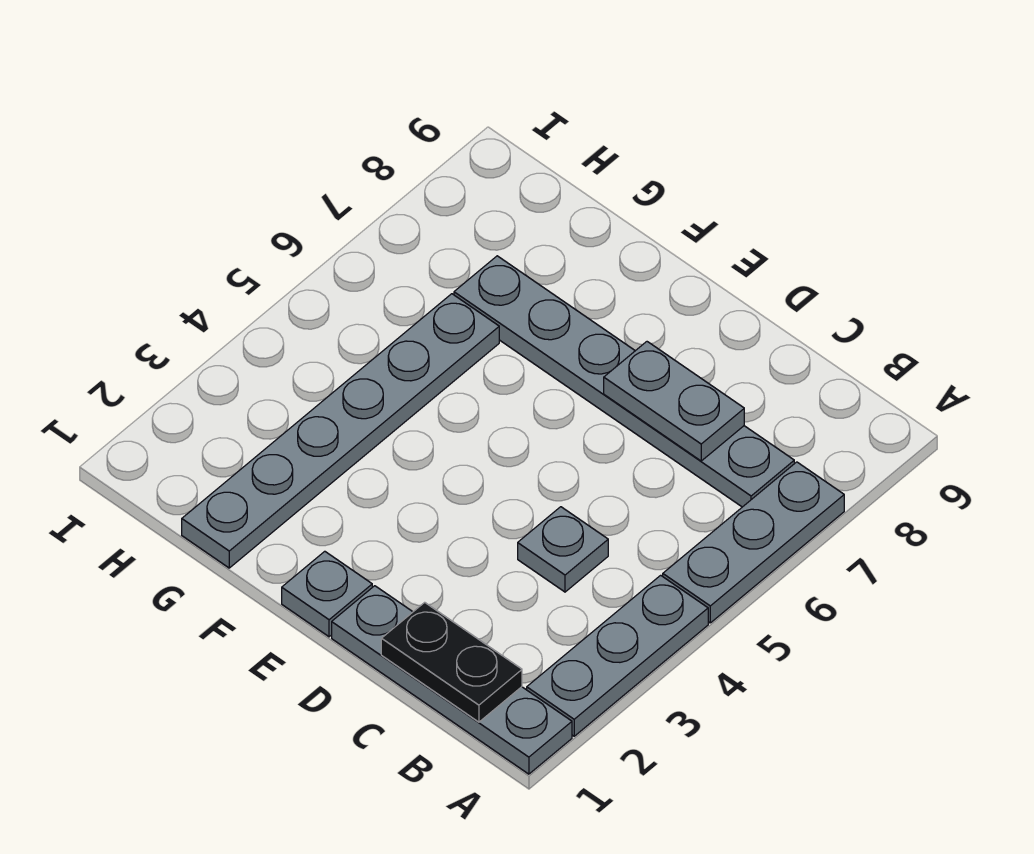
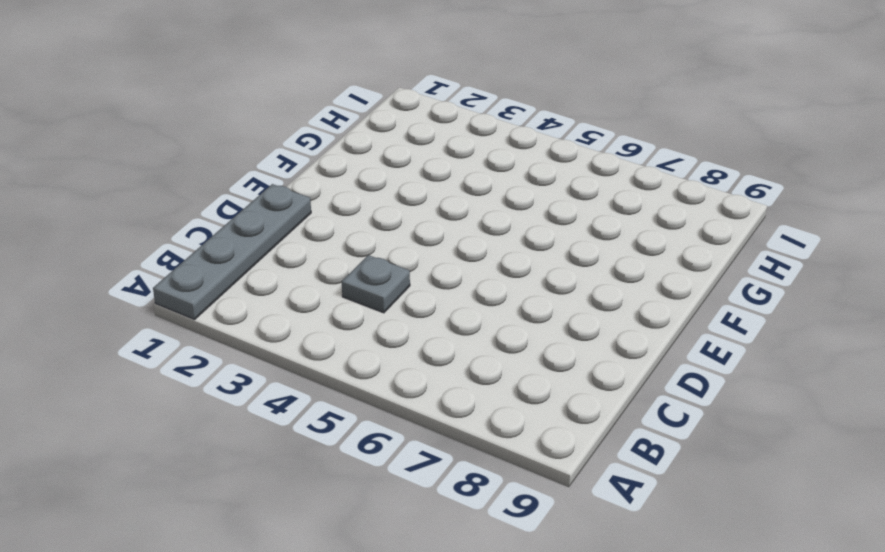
none -> grey 1x3 plate [527,575,708,736]
none -> grey 1x3 plate [663,462,844,623]

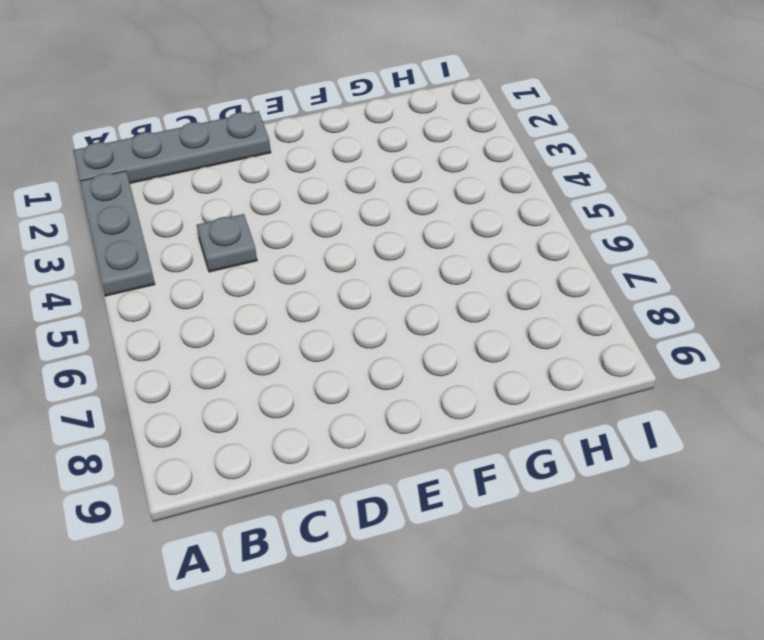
none -> grey 1x3 plate [663,462,844,623]
none -> grey 1x6 plate [454,256,794,507]

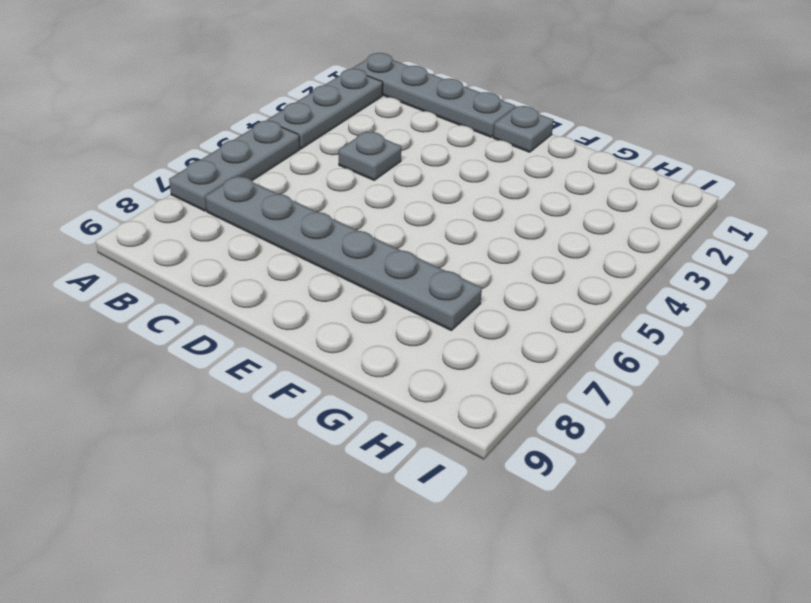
none -> grey 1x6 plate [182,294,499,568]
none -> black 1x2 plate [381,602,522,722]

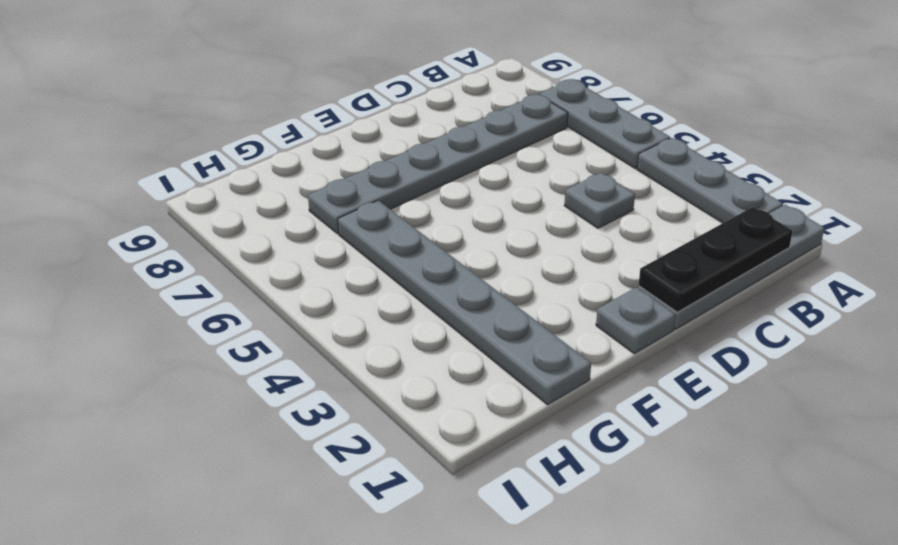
black 1x3 plate [638,207,793,312] -> black 1x2 plate [381,602,522,722]
none -> grey 1x2 plate [604,342,744,461]

